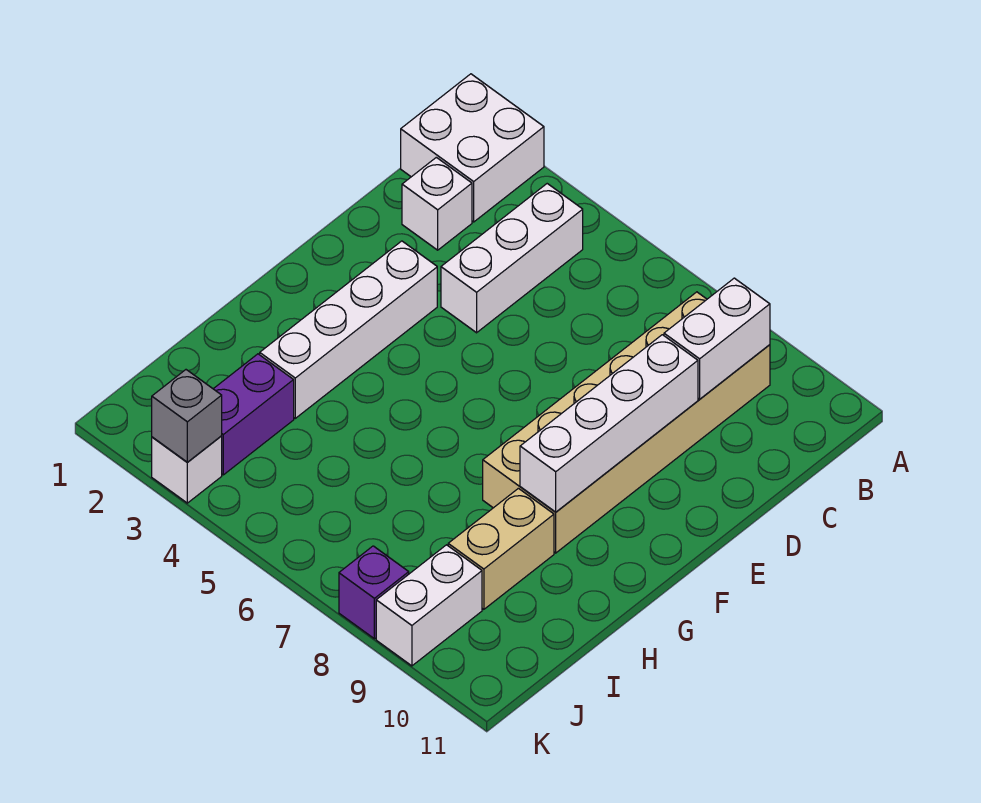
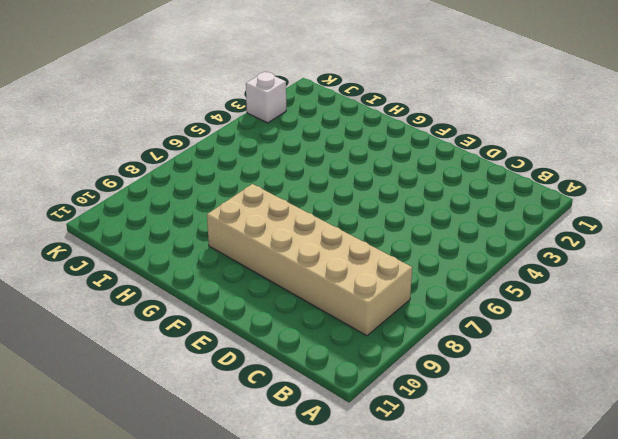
none -> white 2x2 brick [401,74,544,222]
none -> white 1x3 brick [441,184,583,333]
none -> white 1x1 brick [402,157,472,250]

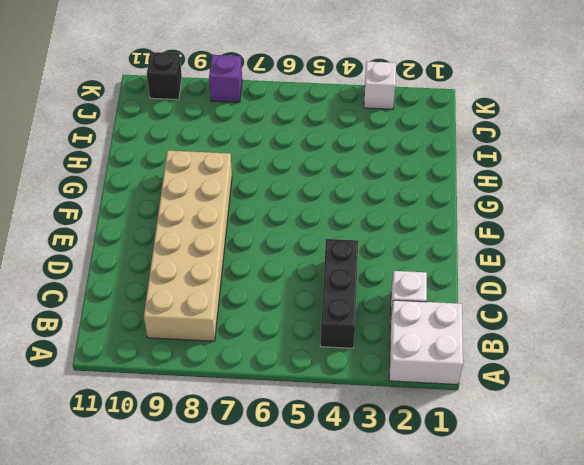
black 1x3 brick [320,239,358,348] -> white 1x3 brick [441,184,583,333]
black 1x1 brick [147,52,182,100] -> none
none -> white 1x4 brick [260,241,437,418]
none -> tan 1x2 brick [448,488,554,609]
none -> purple 1x2 brick [214,354,294,475]

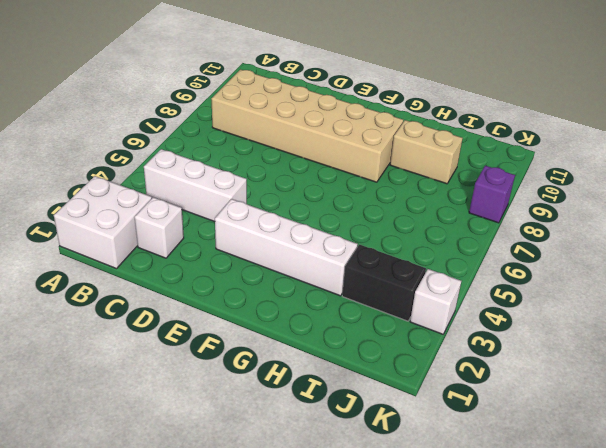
black 1x2 brick [342,245,426,321] -> purple 1x2 brick [214,354,294,475]
none -> white 1x2 brick [376,545,482,666]
none -> white 1x2 brick [664,278,770,399]
none -> white 1x4 brick [520,335,698,512]

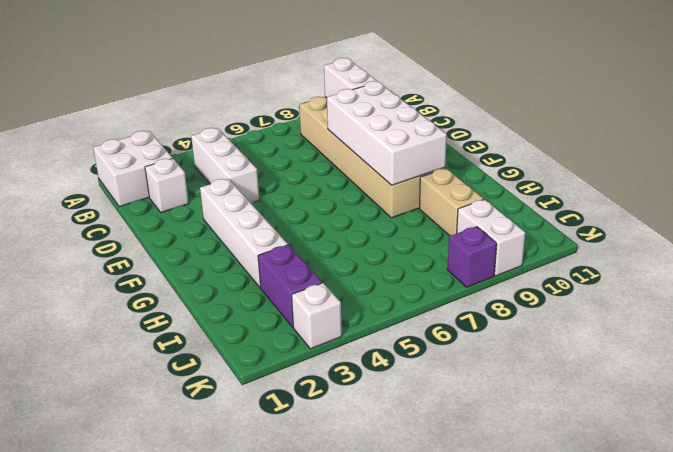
white 2x4 brick [327,81,447,185] -> white 1x4 brick [520,335,698,512]
none -> grey 1x1 brick [152,370,222,462]

